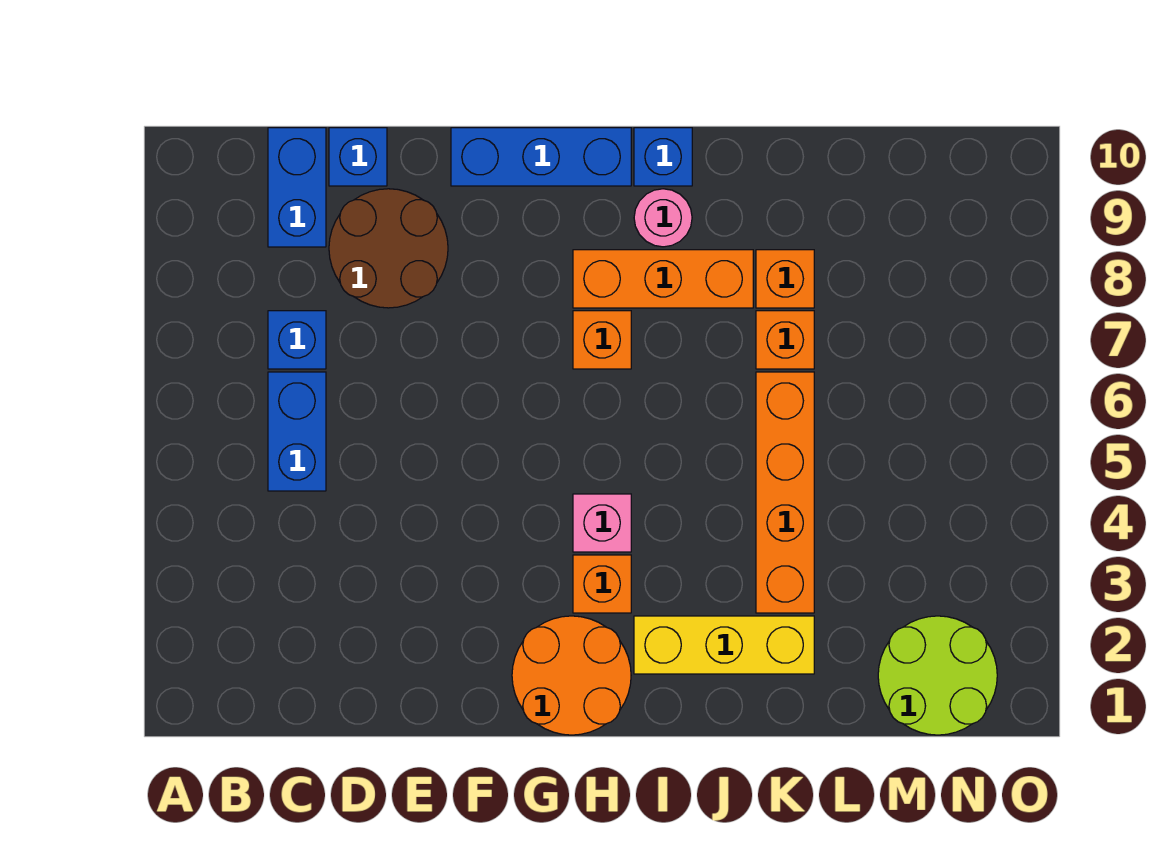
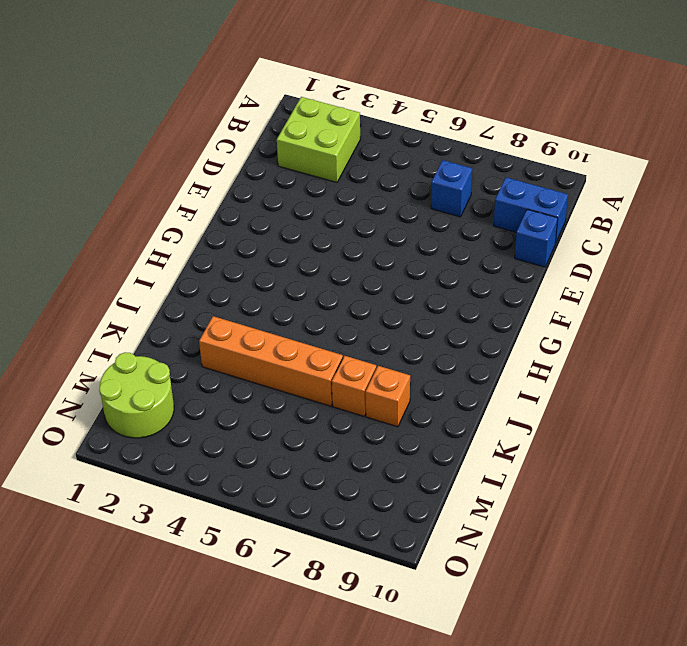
lime 2x2 brick [277,97,360,182] -> none
none -> blue 1x2 brick [268,372,326,491]
none -> brown 2x2 round brick [329,189,448,308]
none -> blue 1x3 brick [451,128,631,186]

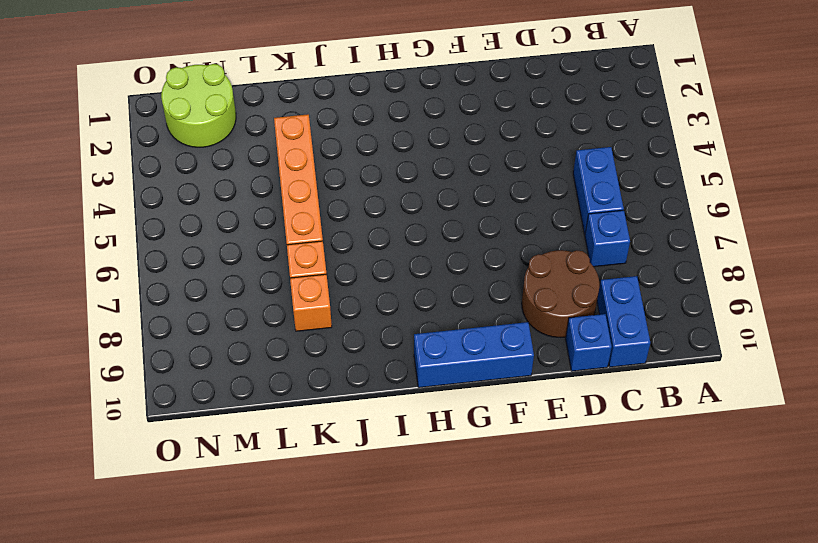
none -> orange 2x2 round brick [512,616,631,735]
none -> orange 1x1 brick [573,555,631,613]
none -> pink 1x1 brick [573,494,631,552]

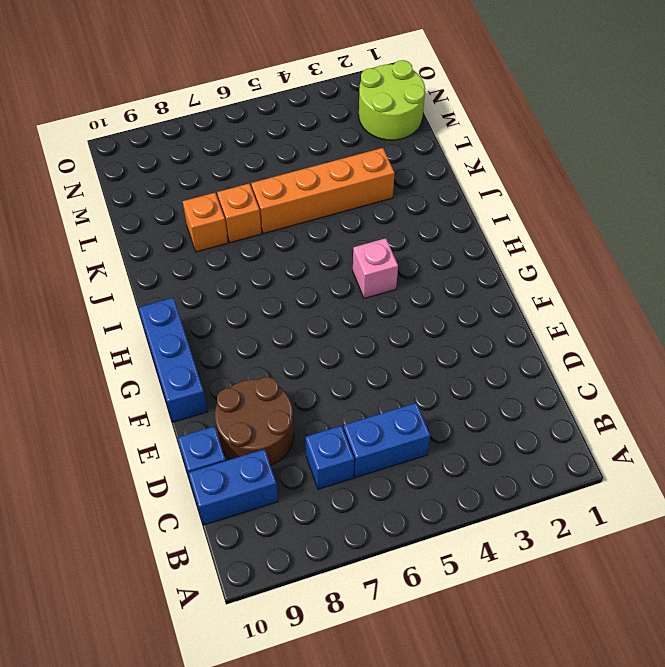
none -> orange 2x2 round brick [512,616,631,735]
none -> orange 1x1 brick [573,555,631,613]
none -> orange 1x1 brick [573,311,631,369]

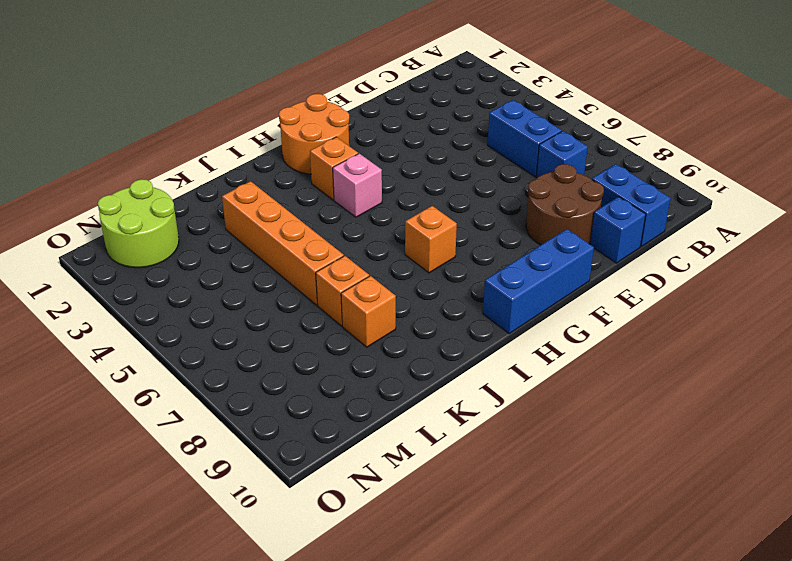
none -> orange 1x3 brick [573,250,753,308]
none -> yellow 1x3 brick [634,616,814,674]
none -> pink 1x1 round brick [634,189,692,247]

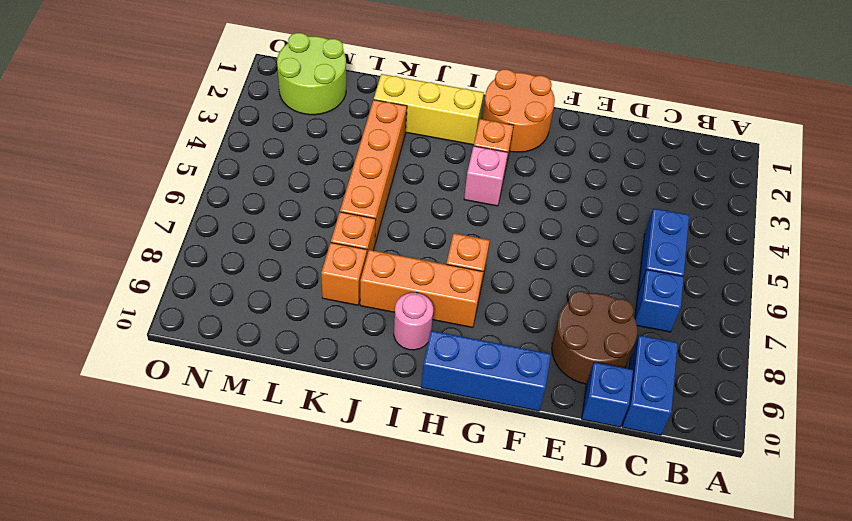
none -> blue 1x1 brick [634,128,692,186]

